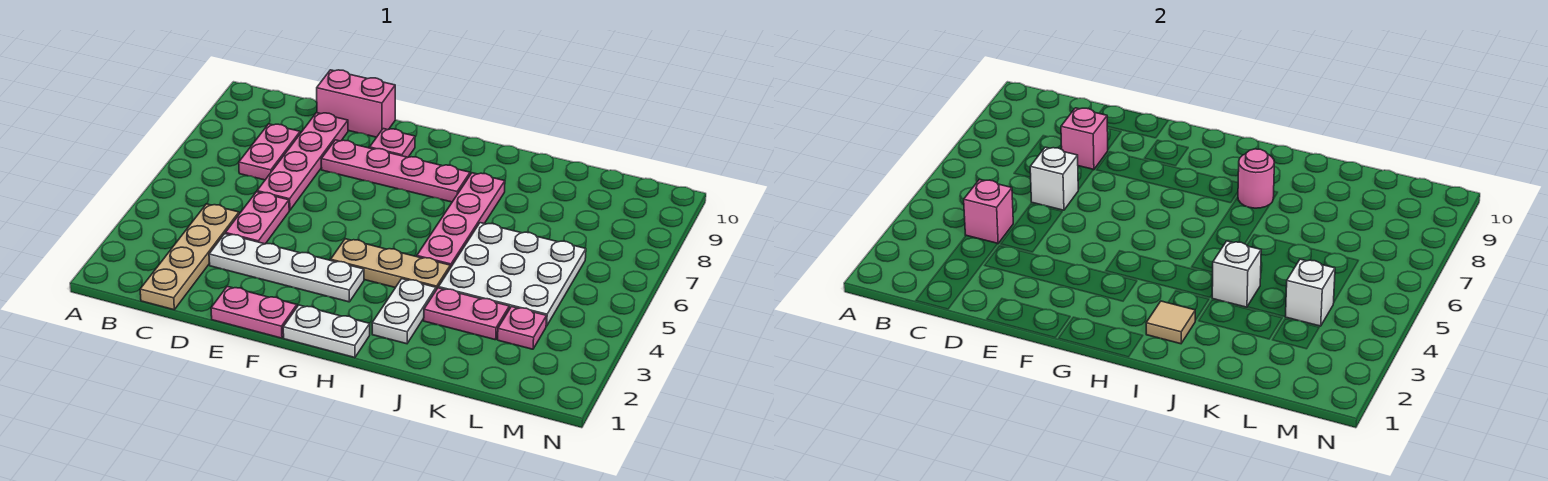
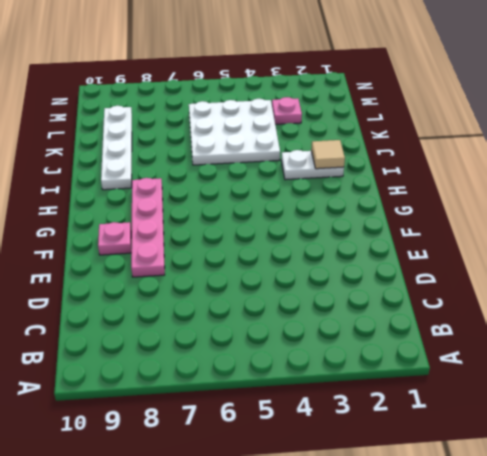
white 1x4 plate [101,106,132,190] -> white 1x4 plate moved to [209,234,364,302]
none -> tan 1x4 plate [140,204,239,310]
none -> pink 1x2 plate [239,124,300,180]
none -> pink 1x2 plate [225,192,289,244]

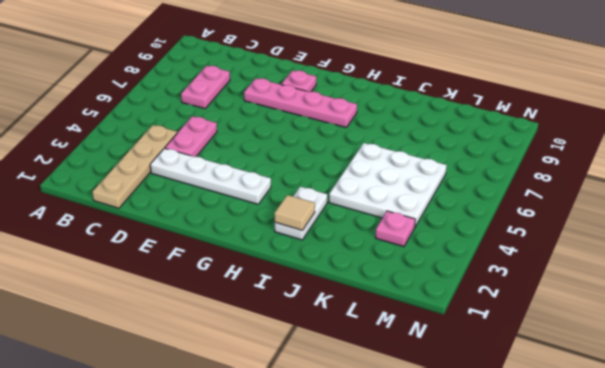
none -> pink 1x4 plate [257,113,348,210]
none -> pink 1x2 brick [317,70,395,137]
none -> pink 1x2 plate [211,286,297,338]

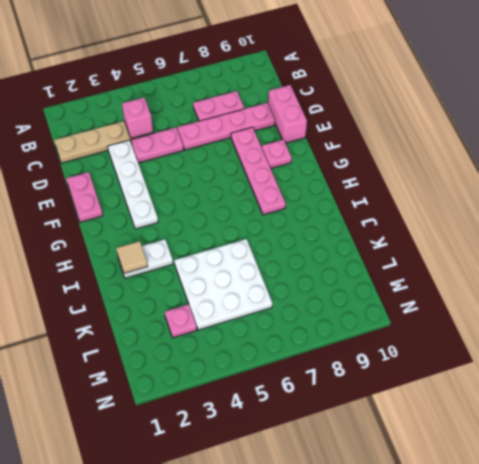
none -> white 1x2 plate [283,305,370,358]
none -> tan 1x3 plate [331,239,450,290]
none -> pink 1x4 plate [417,173,505,268]

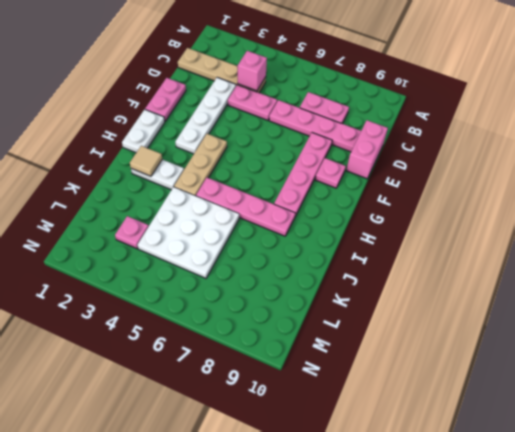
none -> pink 1x2 plate [424,288,509,340]
none -> white 1x1 brick [1030,147,1078,210]
none -> pink 1x1 brick [1061,108,1108,170]

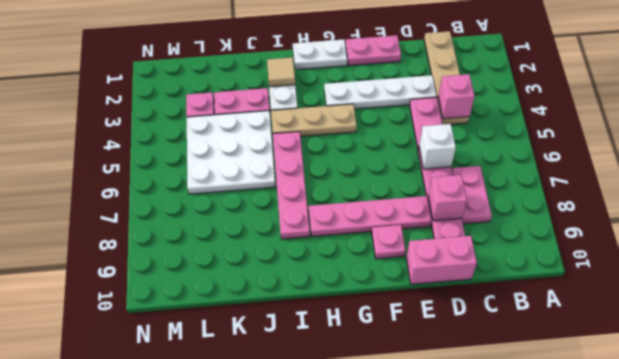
none -> pink 1x1 round brick [1238,149,1275,208]
none -> white 1x1 brick [1212,241,1261,307]
none -> white 1x1 brick [1285,259,1335,326]

